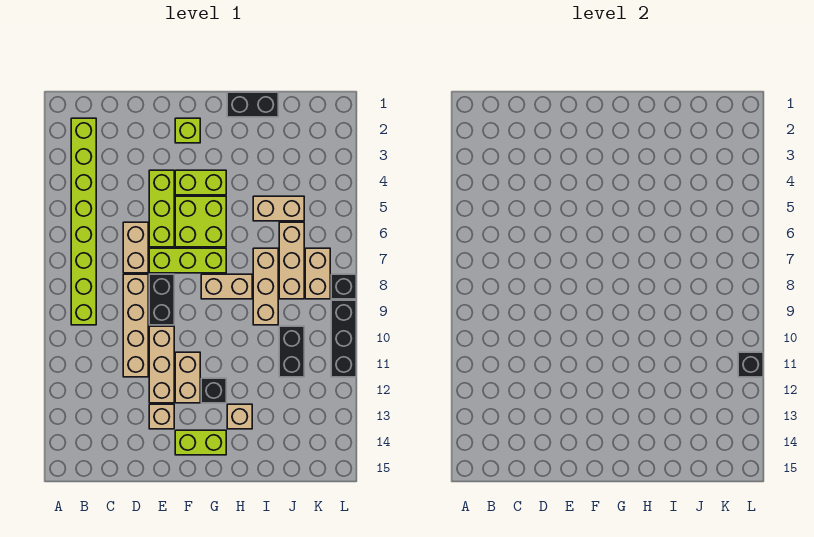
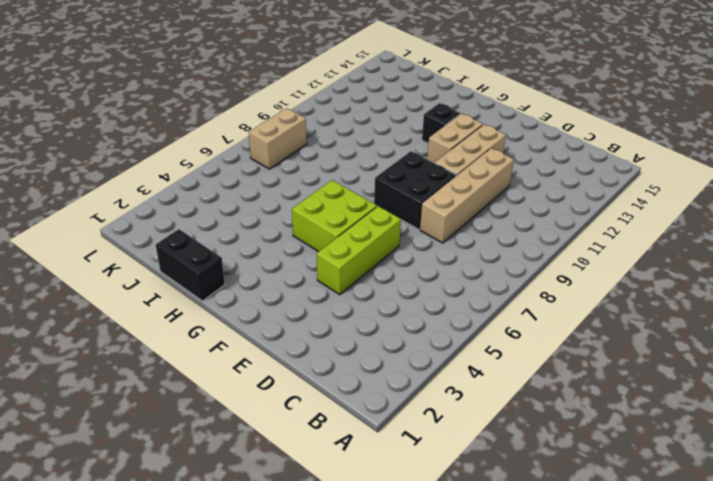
black 2x2 brick [374,151,456,230] -> black 1x2 brick [149,274,174,325]
none -> lime 1x8 brick [71,118,96,325]
none -> tan 1x2 brick [123,222,148,273]
none -> lime 1x3 brick [149,248,226,273]

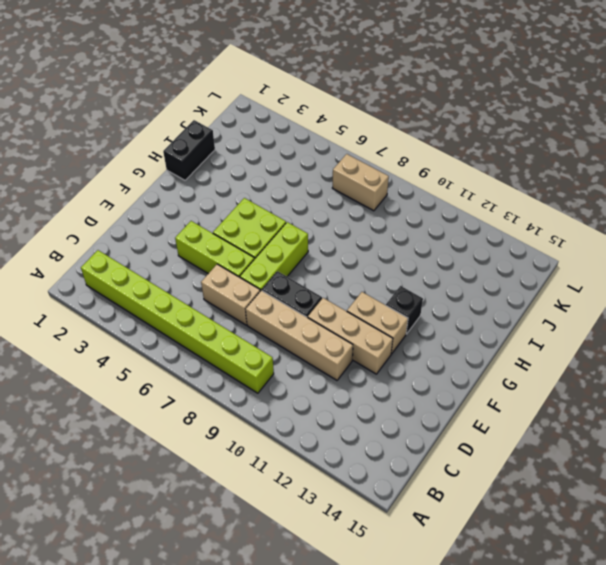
none -> tan 1x1 brick [149,404,174,429]
none -> lime 1x1 brick [175,118,200,143]
none -> lime 1x2 brick [175,170,226,195]

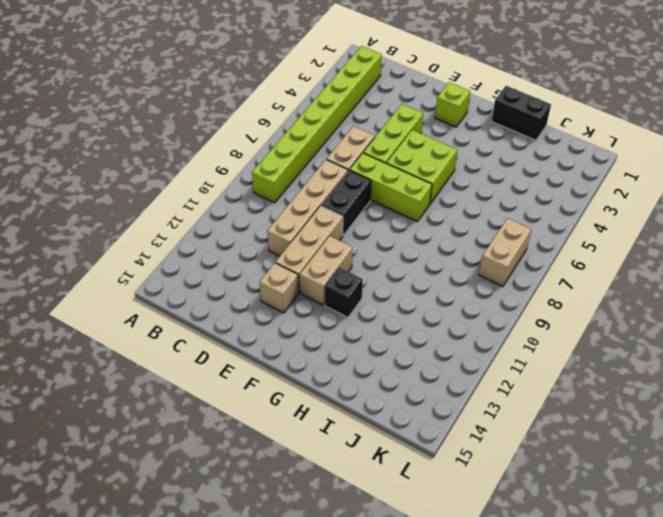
none -> lime 1x2 brick [175,170,226,195]
none -> lime 1x2 brick [175,430,226,455]
none -> tan 1x2 brick [201,274,252,299]

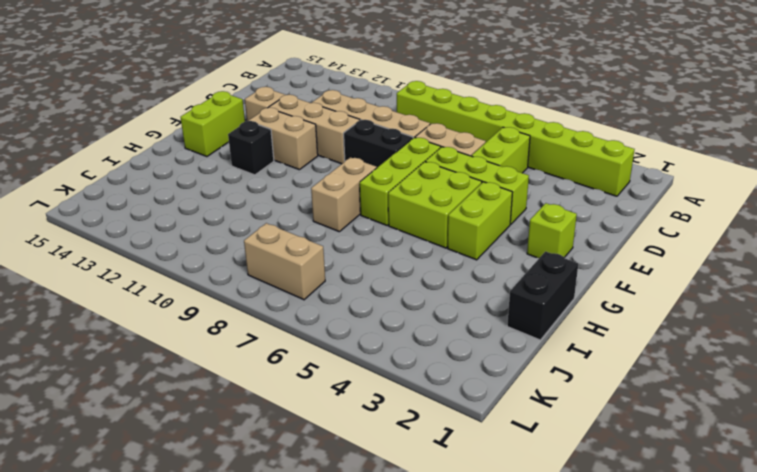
lime 1x2 brick [471,127,530,173] -> none
none -> tan 1x1 brick [227,404,252,429]
none -> tan 1x2 brick [253,196,304,221]
none -> tan 1x3 brick [253,248,278,325]

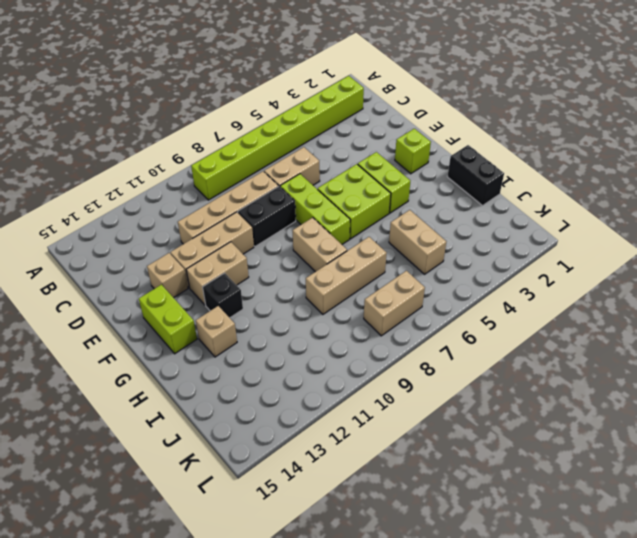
none -> lime 1x3 brick [149,170,174,247]
none -> tan 1x3 brick [279,222,304,299]
none -> black 1x2 brick [279,326,304,377]

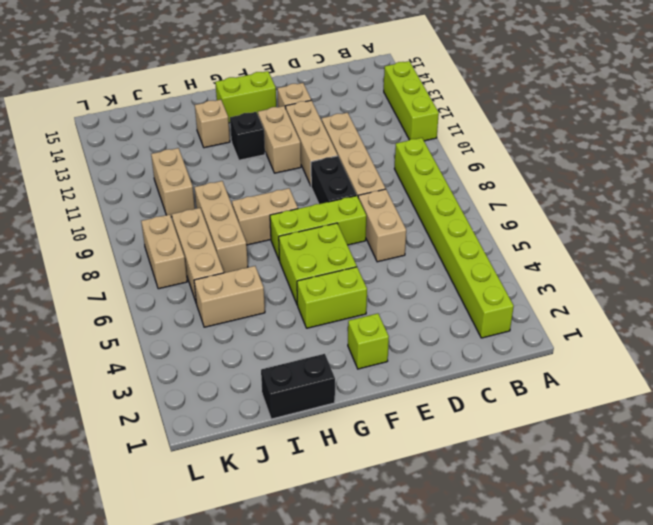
lime 1x3 brick [384,61,439,141] -> lime 1x3 brick moved to [149,170,174,247]
tan 1x2 brick [151,148,195,217] -> black 1x2 brick [279,326,304,377]
none -> black 1x1 brick [331,274,356,299]
none -> black 1x3 brick [331,300,356,377]
none -> black 1x1 brick [738,352,763,377]

